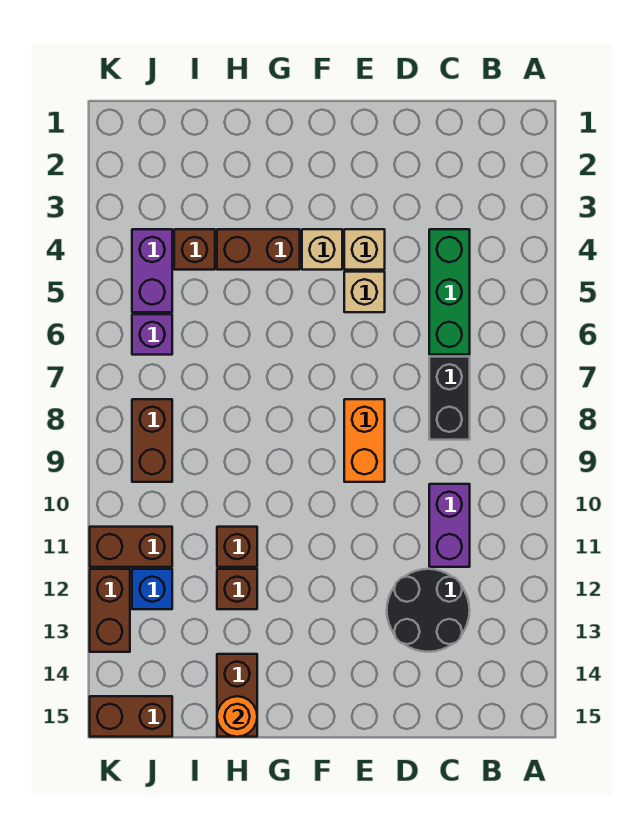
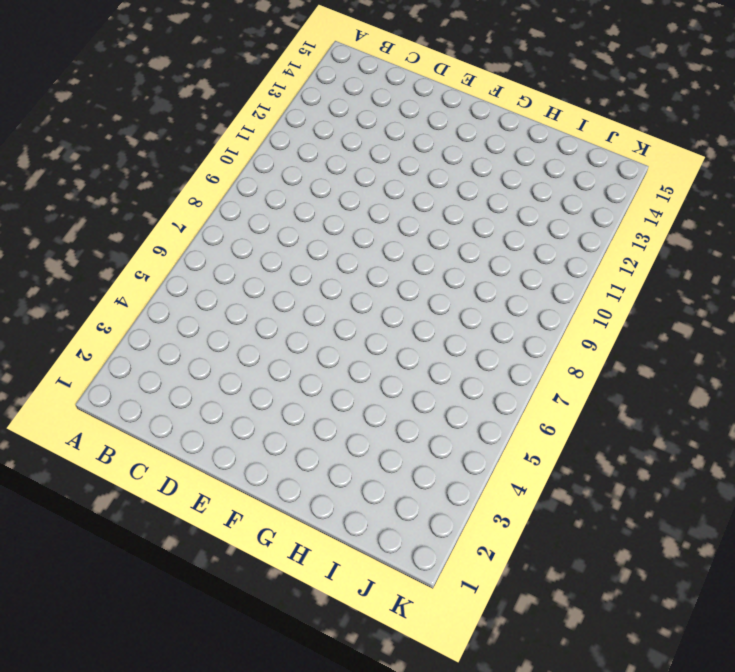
none -> green 1x3 brick [429,229,470,355]
none -> black 1x2 brick [429,357,470,440]
none -> purple 1x2 brick [429,484,470,567]

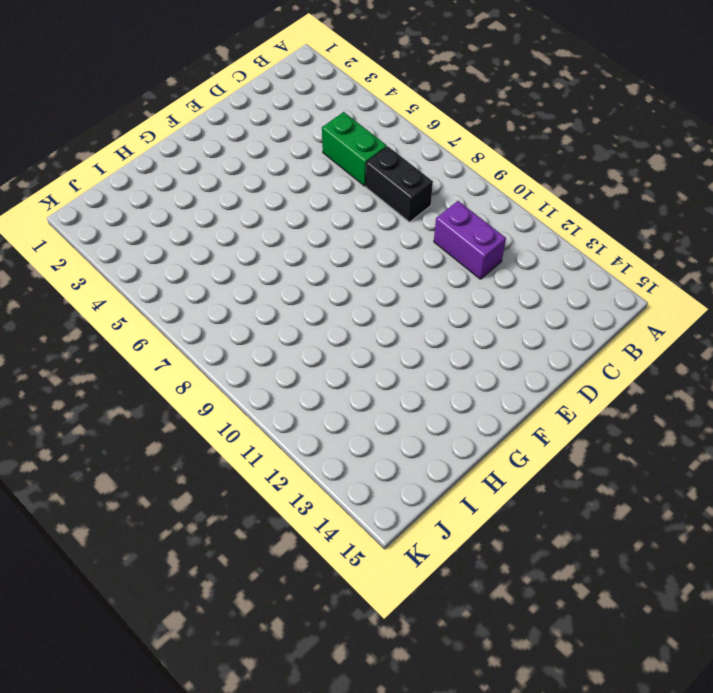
green 1x2 brick [322,112,387,186] -> green 1x3 brick [429,229,470,355]
none -> black 2x2 round brick [387,569,470,652]
none -> tan 1x1 brick [344,229,385,270]
none -> tan 1x1 brick [344,272,385,312]

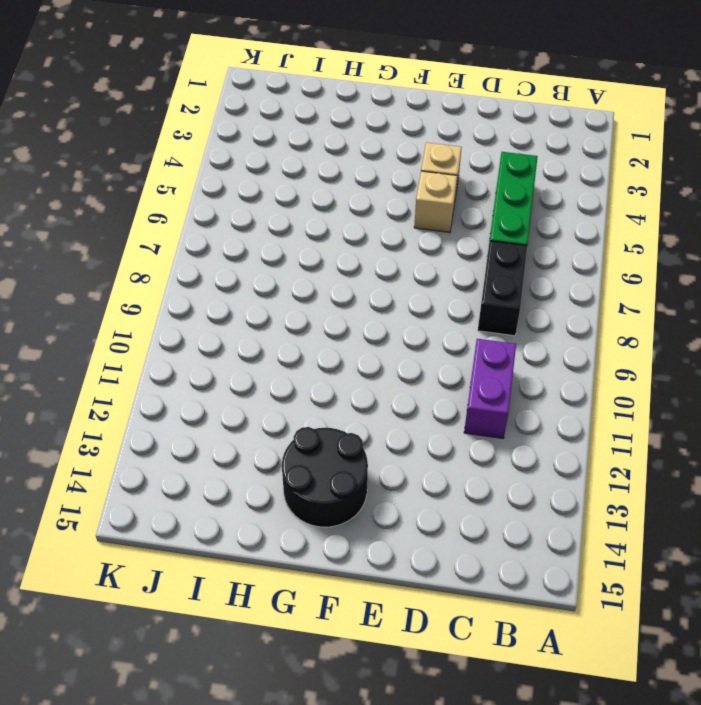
black 2x2 round brick [282,427,368,527] -> black 2x2 round brick moved to [387,569,470,652]
none -> orange 1x2 brick [344,399,385,482]
none -> tan 1x1 brick [302,229,342,270]
none -> brown 1x2 brick [217,229,300,270]

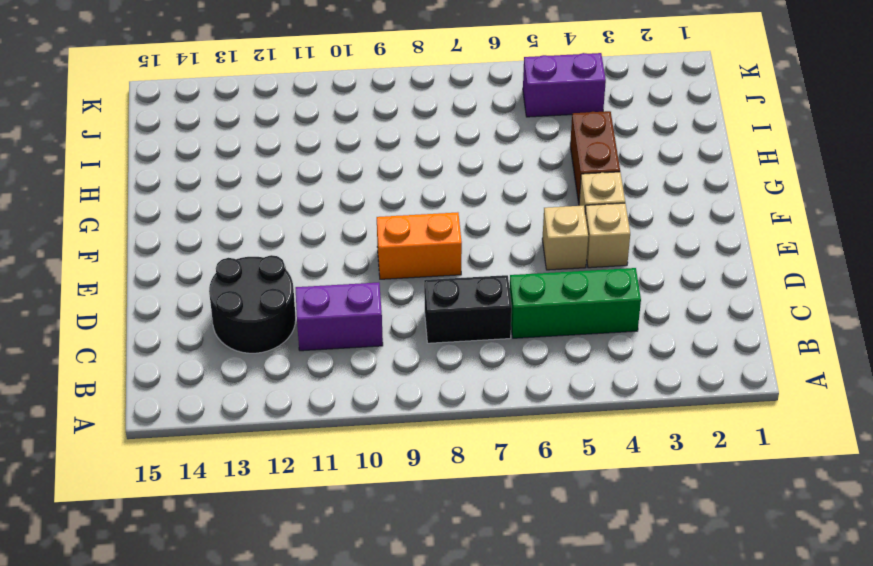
none -> brown 1x1 brick [217,527,257,567]
none -> brown 1x1 brick [217,569,257,609]
none -> brown 1x2 brick [217,654,257,737]

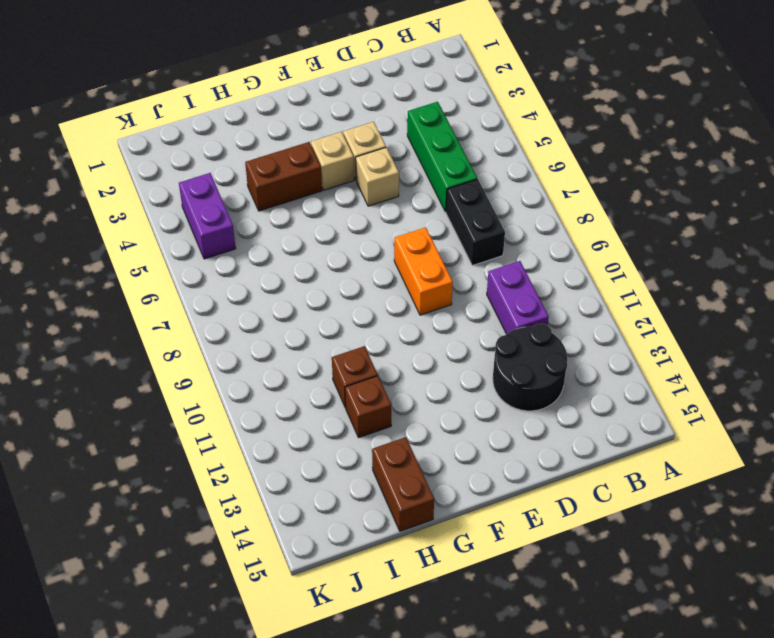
none -> brown 1x1 brick [174,229,215,270]
none -> purple 1x1 brick [132,314,172,355]
none -> brown 1x2 brick [132,399,172,482]

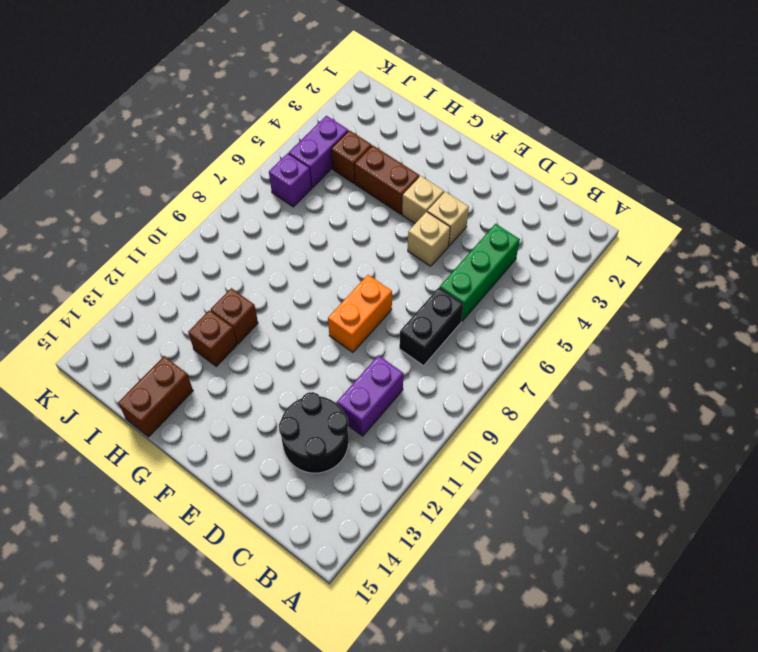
none -> brown 1x2 brick [132,399,172,482]
none -> brown 1x2 brick [90,527,172,567]
none -> blue 1x1 brick [132,569,172,609]

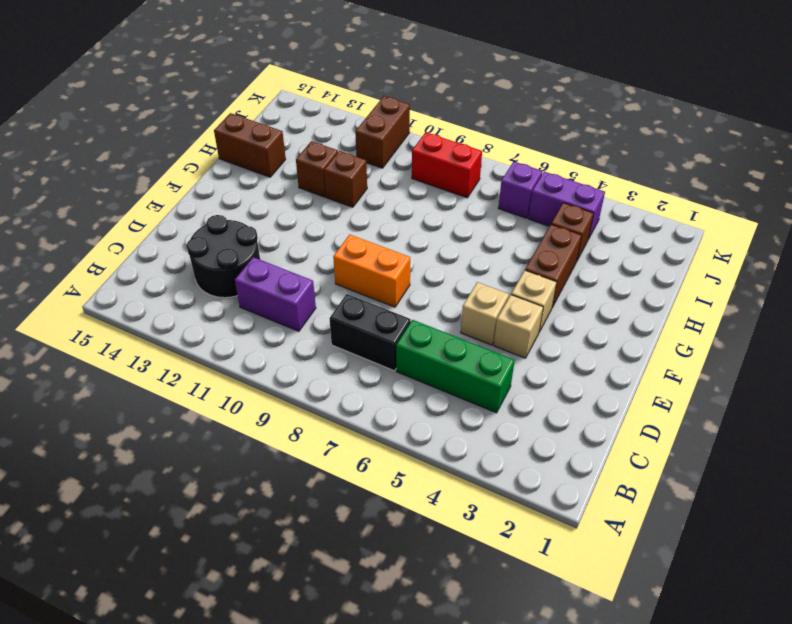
red 1x2 brick [412,132,482,198] -> brown 1x2 brick [132,399,172,482]
none -> blue 1x1 brick [132,569,172,609]
none -> brown 1x2 brick [90,696,172,737]
none -> brown 1x2 brick [90,569,130,652]

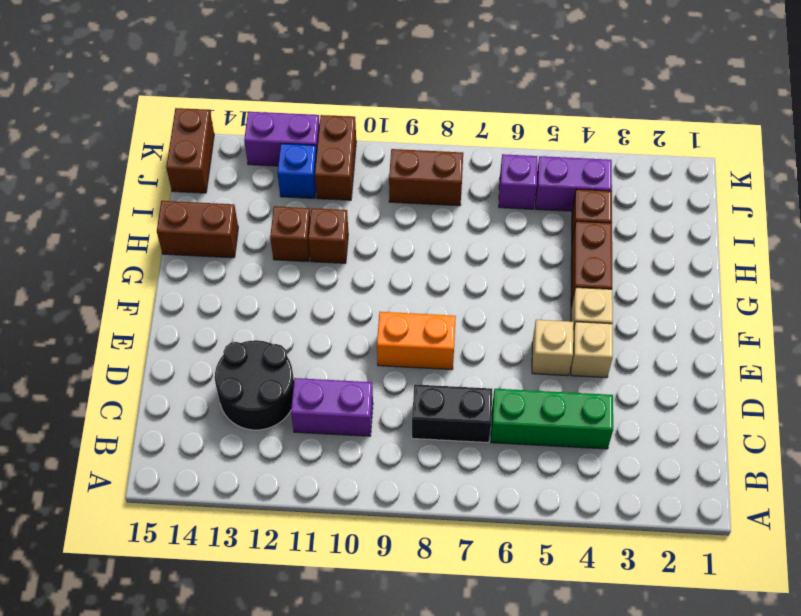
purple 1x2 brick [244,112,320,166] -> brown 1x2 brick [90,569,130,652]
none -> orange 1x1 round brick [217,696,257,737]

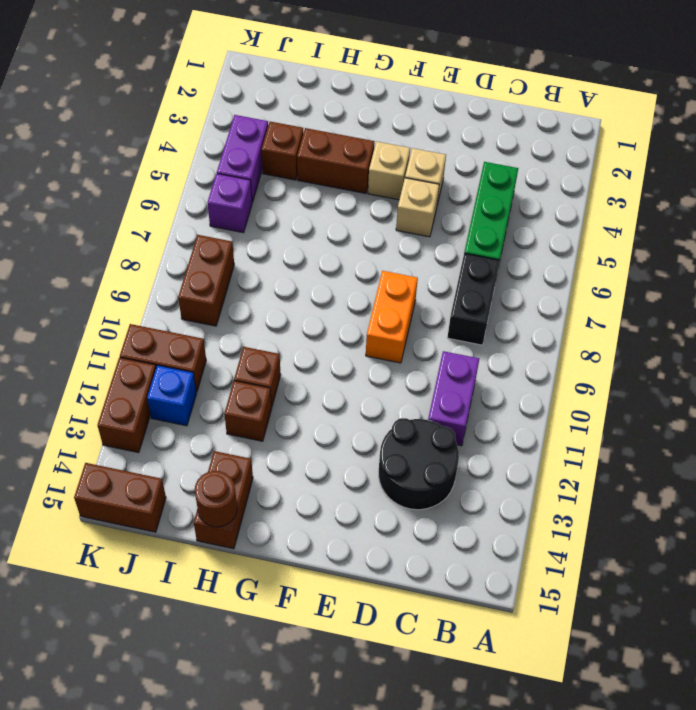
brown 1x1 round brick [195,471,237,527] -> orange 1x1 round brick [217,696,257,737]

